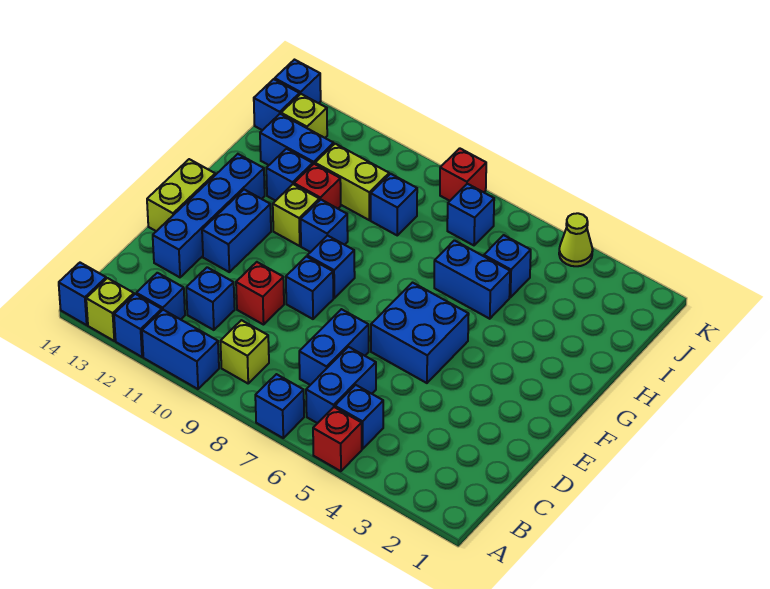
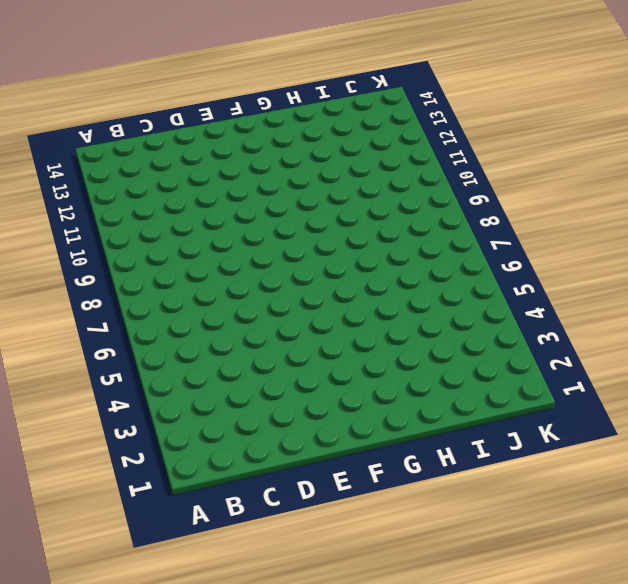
none -> red 1x1 brick [313,407,362,471]
none -> blue 1x1 brick [255,374,304,438]
none -> blue 1x2 brick [142,310,219,389]
none -> blue 1x1 brick [114,294,162,357]

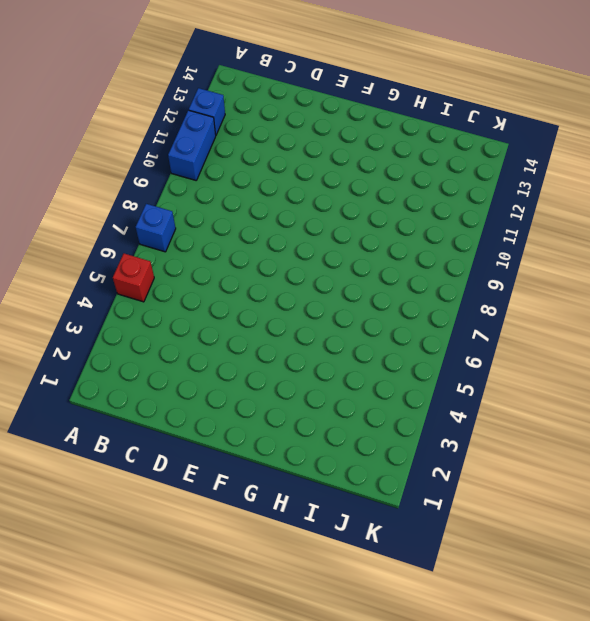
none -> lime 1x1 brick [86,278,134,341]
none -> blue 1x1 brick [59,263,106,325]
none -> blue 1x1 brick [335,385,383,449]
none -> blue 1x2 brick [306,347,376,423]

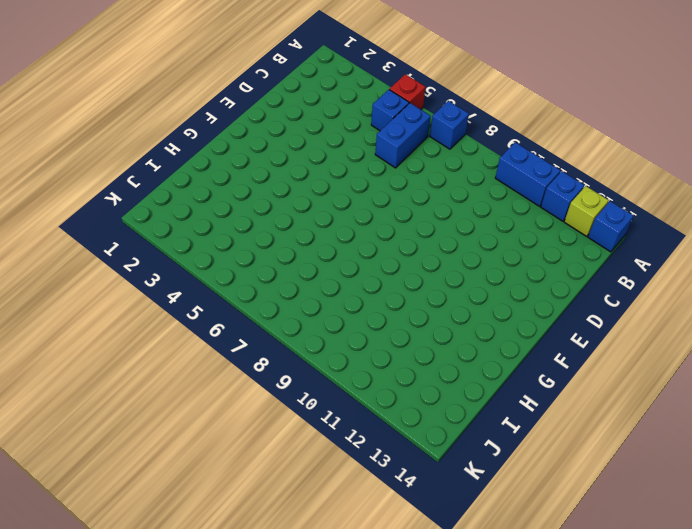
none -> lime 1x1 brick [220,320,269,383]
none -> blue 1x1 brick [136,273,185,320]
none -> blue 1x2 brick [299,309,369,385]
none -> blue 1x1 brick [186,267,235,330]

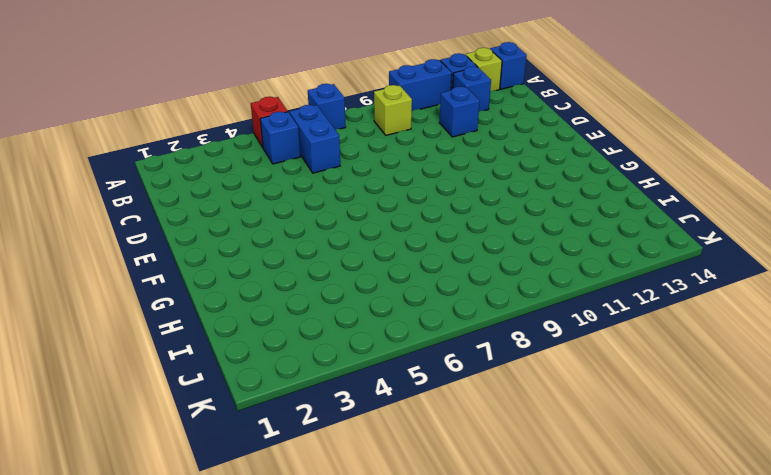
none -> blue 1x2 brick [299,309,369,385]
none -> red 1x1 brick [236,262,284,325]
none -> blue 1x4 brick [153,154,265,277]
none -> blue 2x2 brick [371,283,469,383]

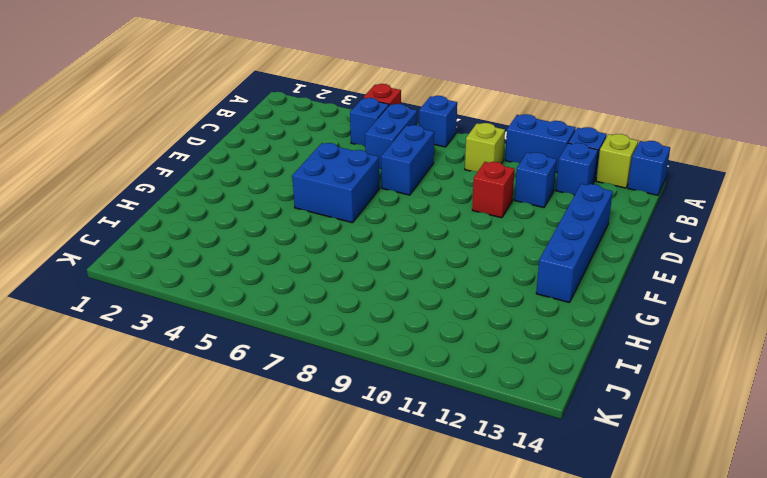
none -> blue 1x1 brick [286,256,333,319]
none -> blue 1x2 brick [202,190,271,272]
none -> lime 1x2 brick [147,159,215,231]
none -> blue 1x1 brick [307,235,355,298]

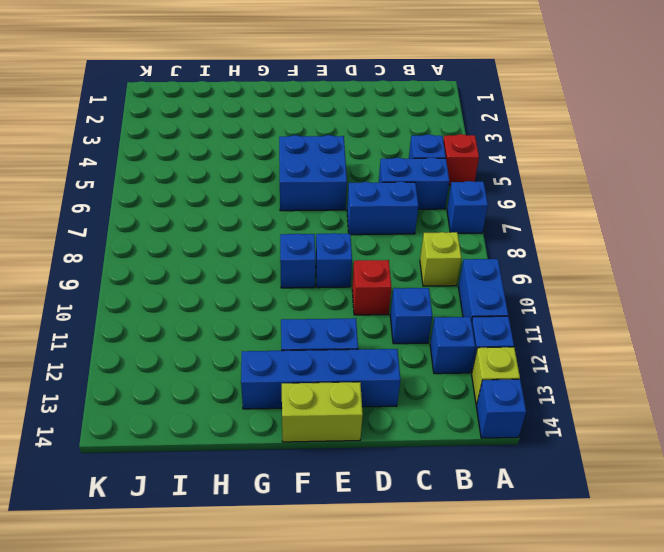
none -> blue 1x1 brick [301,200,348,252]
none -> lime 1x1 brick [273,184,319,246]
none -> blue 1x2 brick [434,240,510,319]
none -> red 1x1 brick [294,164,341,209]

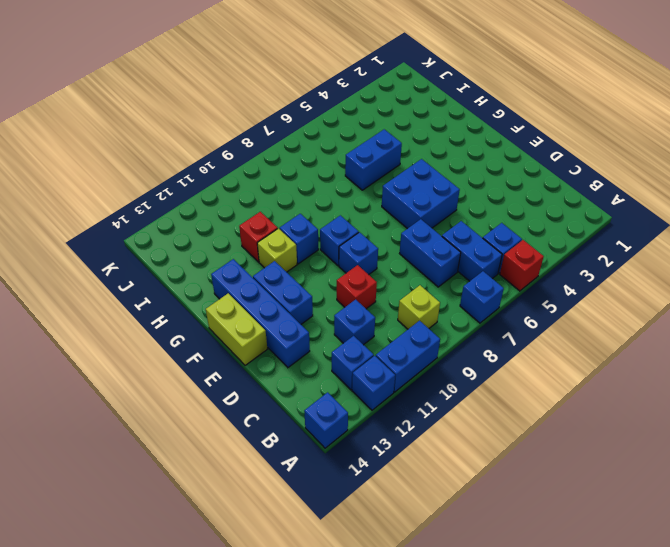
none -> lime 1x1 brick [86,278,134,341]
none -> blue 1x1 brick [266,149,313,201]
none -> blue 1x1 brick [484,235,531,297]
none -> blue 1x1 brick [371,174,417,235]

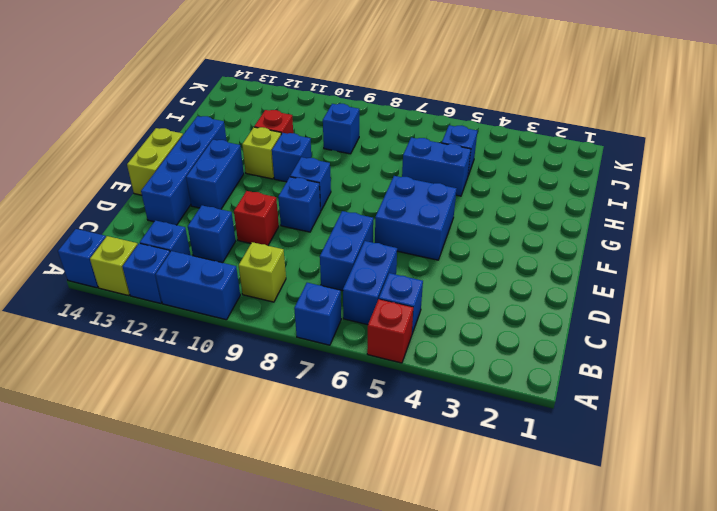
none -> blue 1x1 brick [266,149,313,201]
none -> lime 1x2 brick [315,144,389,220]
none -> blue 1x2 brick [260,114,334,165]
none -> blue 1x1 brick [447,184,494,245]

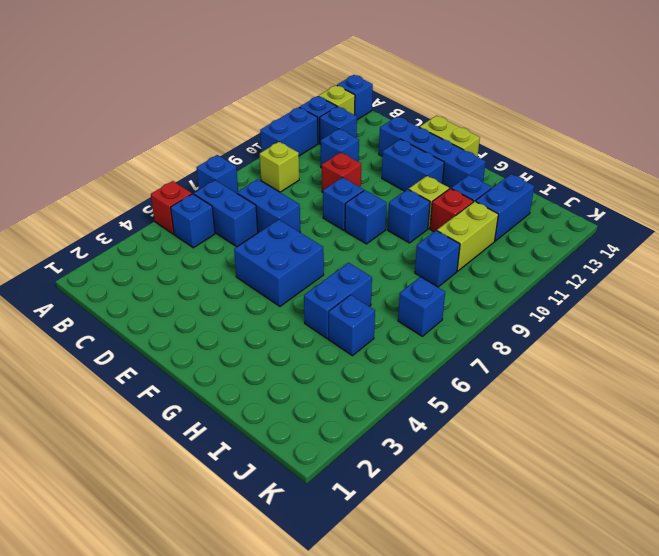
none -> lime 1x1 brick [281,94,327,138]
none -> blue 1x1 brick [254,79,300,130]
none -> lime 1x1 cone [559,213,593,266]
none -> red 1x1 brick [440,148,486,201]

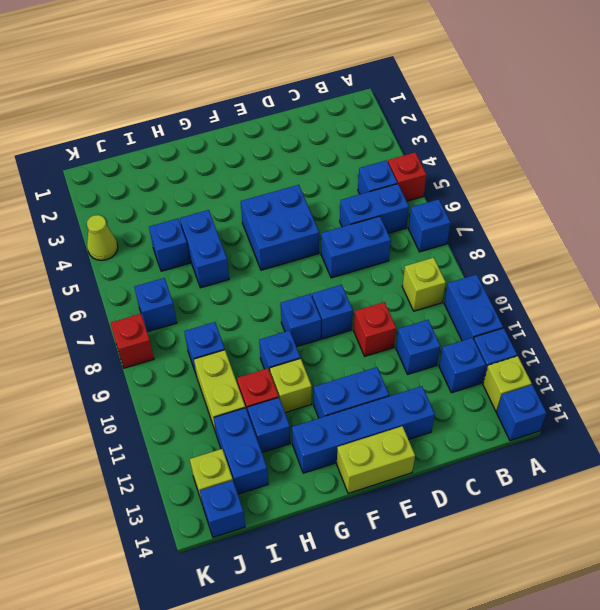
none -> blue 1x1 brick [275,60,321,103]

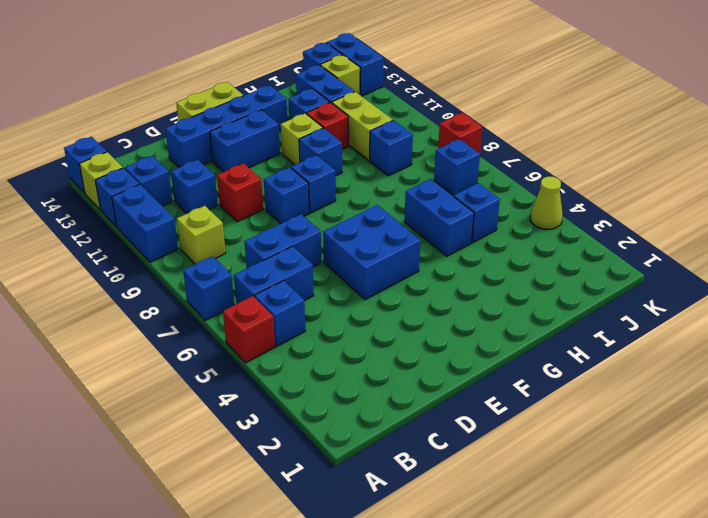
blue 1x2 brick [327,33,384,96] -> blue 1x1 brick [275,60,321,103]

